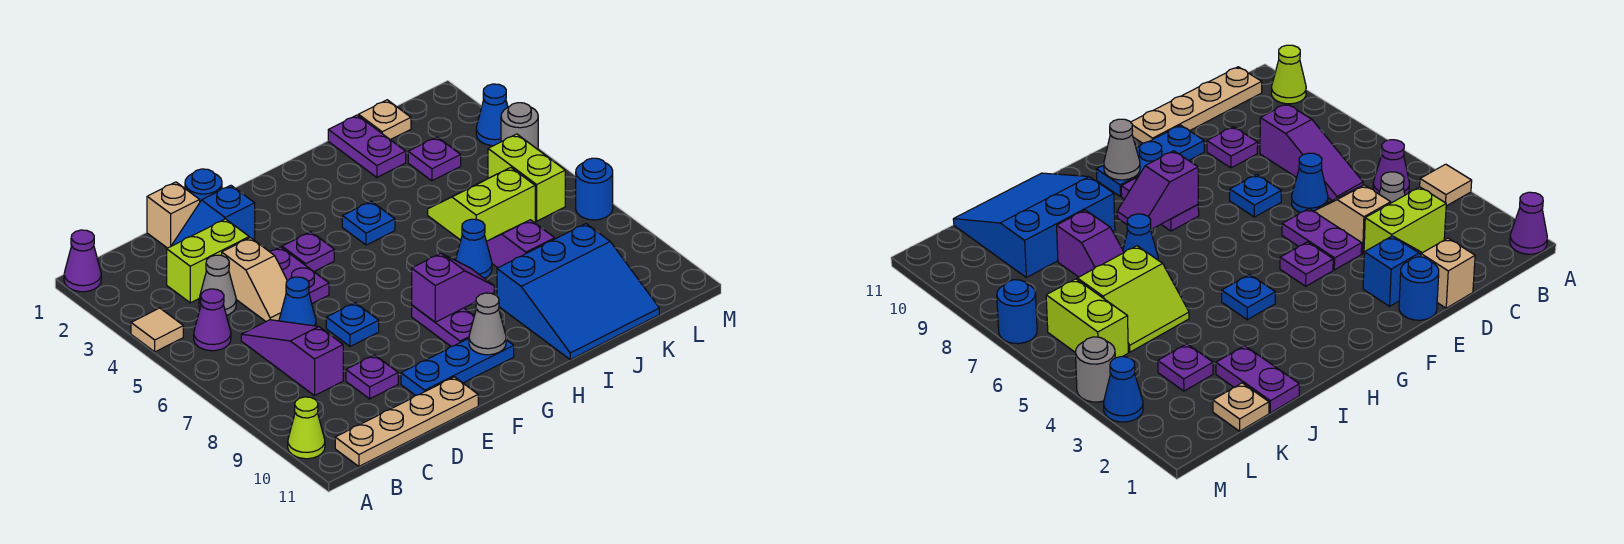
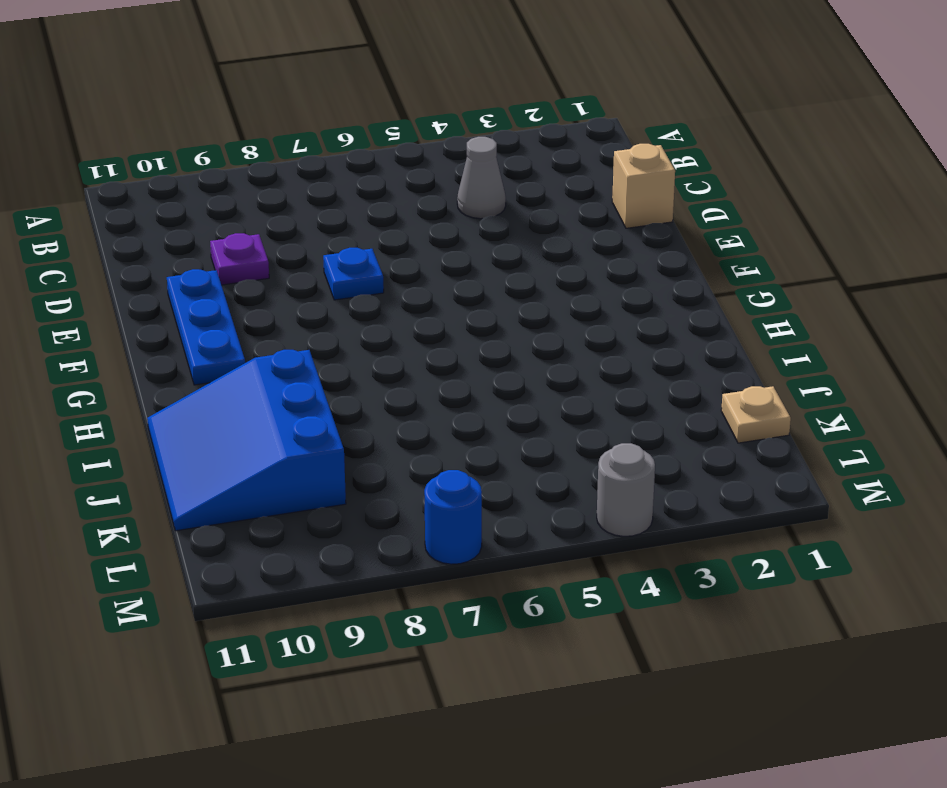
none -> purple 1x1 cone [64,230,101,292]
none -> tan 1x1 tile [131,308,183,352]
none -> lime 1x1 cone [288,397,325,459]
none -> purple 1x1 cone [194,289,231,351]

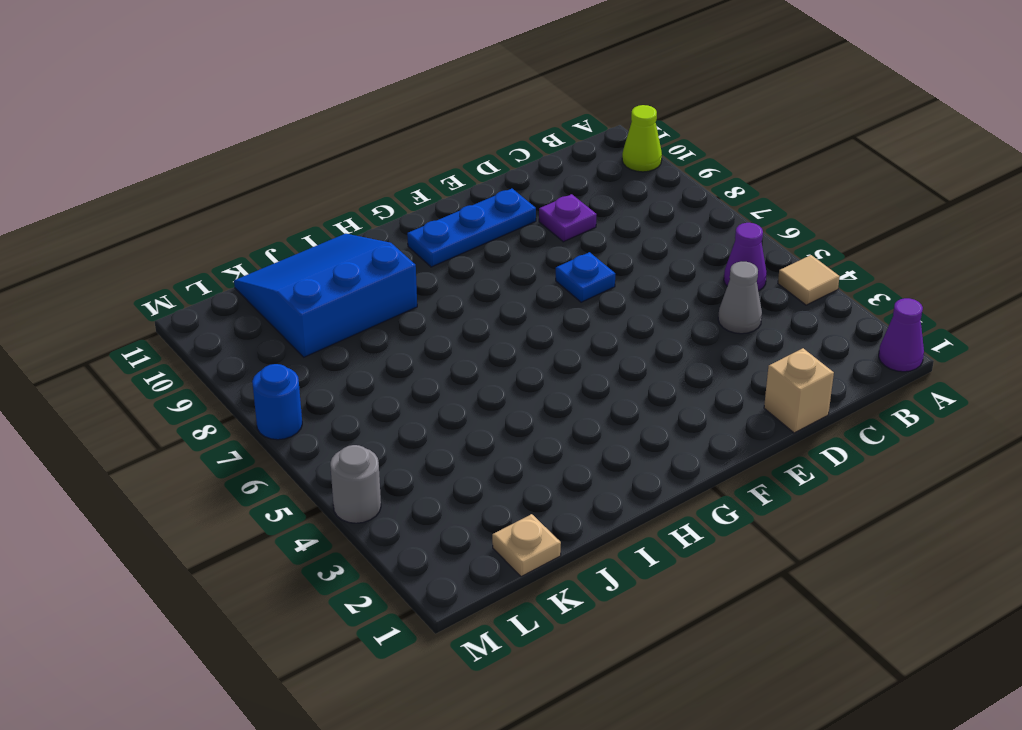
none -> tan 1x4 plate [335,377,478,466]
none -> lime 1x2 brick [167,219,249,303]
none -> purple 1x3 slope [241,320,343,396]
none -> blue 1x2 slope [172,185,255,246]

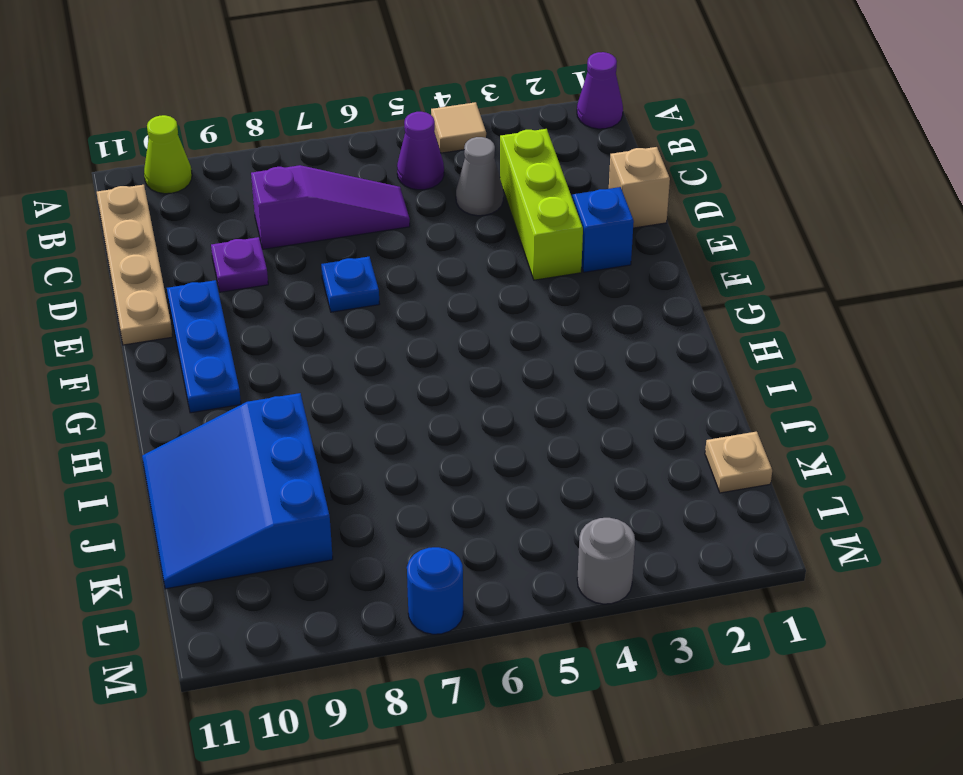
lime 1x3 brick [500,129,583,280] -> lime 1x2 brick [167,219,249,303]
none -> tan 1x2 slope [222,238,287,321]
none -> blue 1x1 cone [279,277,316,326]
none -> blue 1x1 round brick [185,169,222,201]
none -> purple 1x2 plate [270,247,329,303]

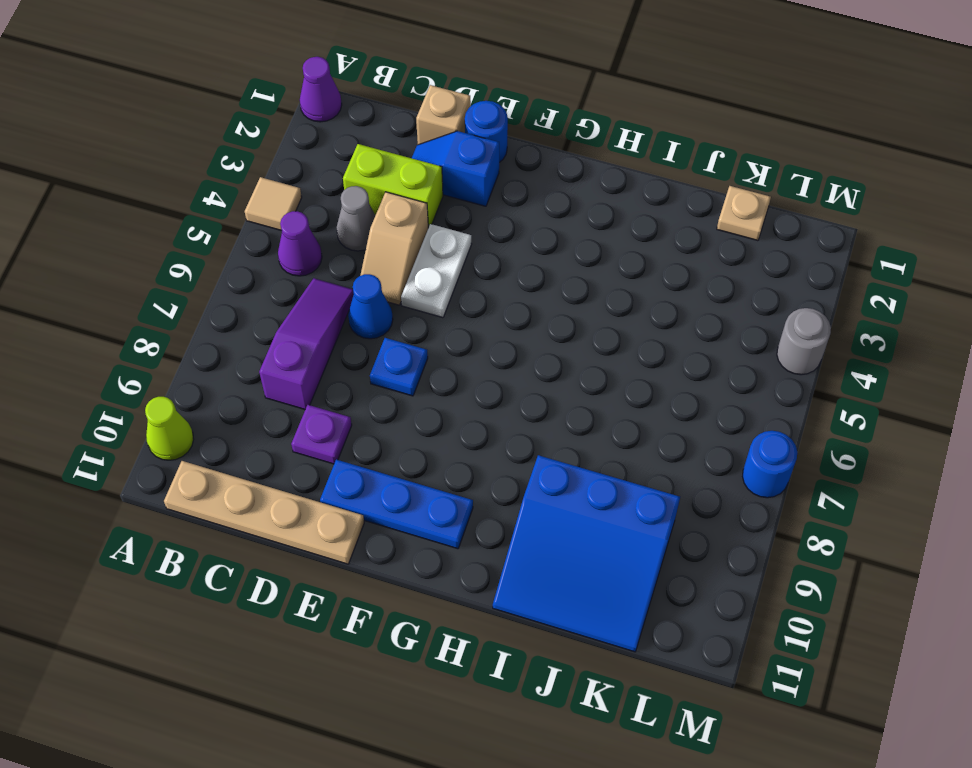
white 1x2 plate [401,224,472,318] -> purple 1x2 plate [270,247,329,303]
none -> purple 1x1 plate [282,232,334,271]
none -> purple 1x2 plate [412,305,474,346]
none -> blue 1x1 plate [342,201,395,245]
none -> blue 1x1 cone [456,219,492,279]

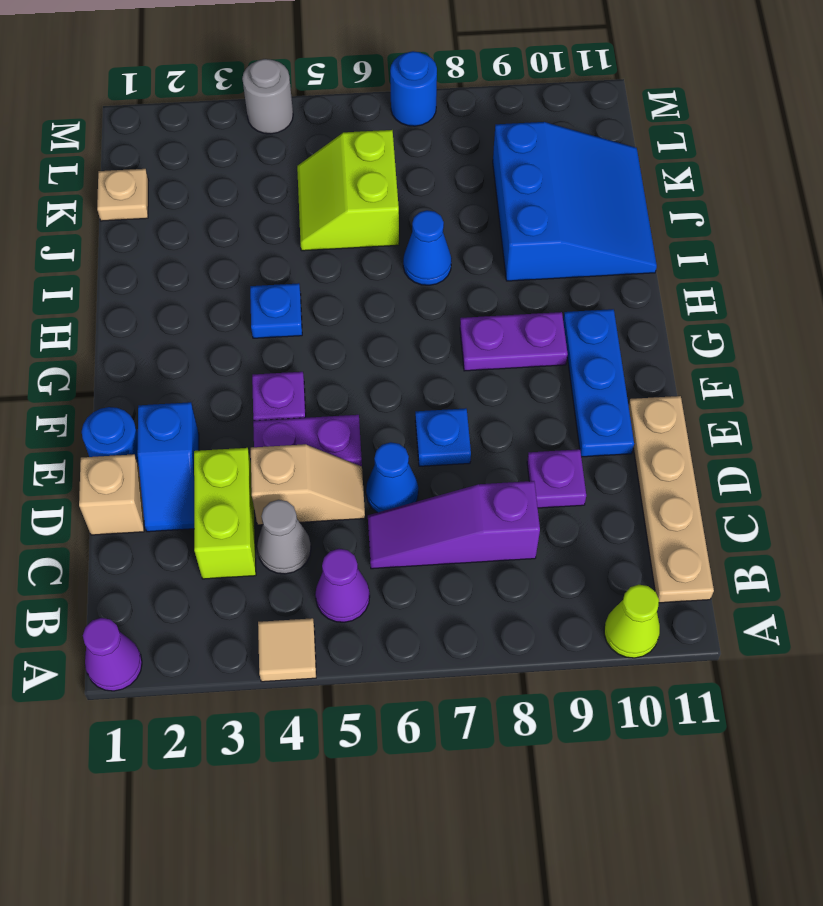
none -> purple 1x2 plate [328,115,406,177]
none -> purple 1x2 slope [486,220,555,268]
none -> purple 1x1 plate [408,137,461,181]
none -> lime 1x2 brick [488,134,565,221]

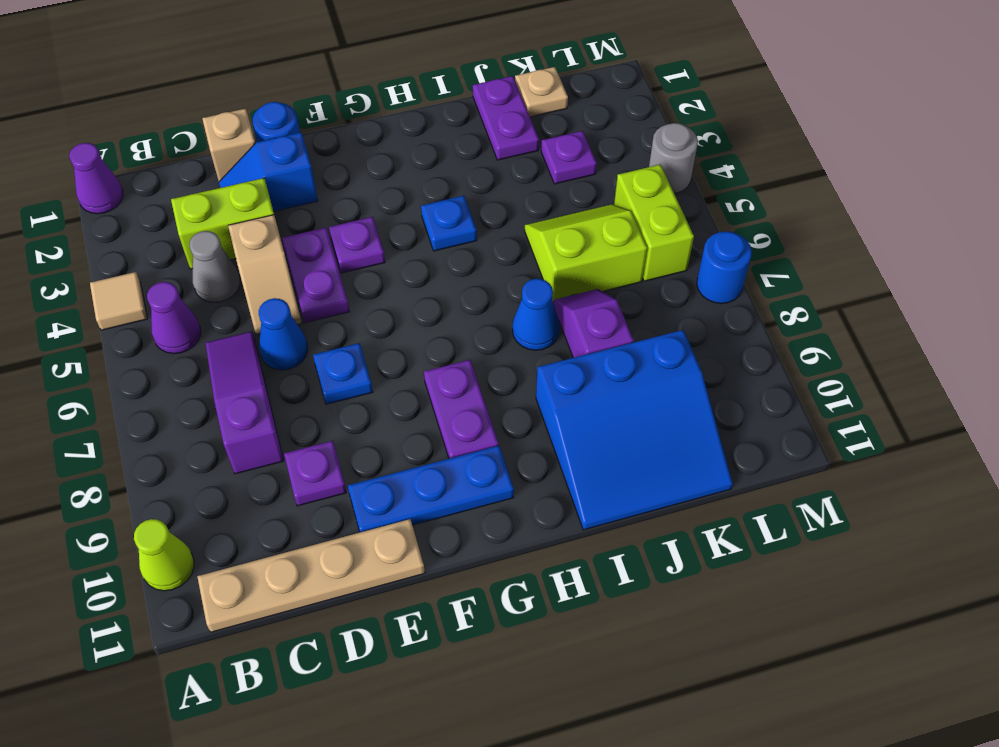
none -> blue 1x1 cone [476,84,508,146]
none -> purple 1x2 slope [412,253,494,322]
none -> grey 1x1 cone [469,293,506,355]

